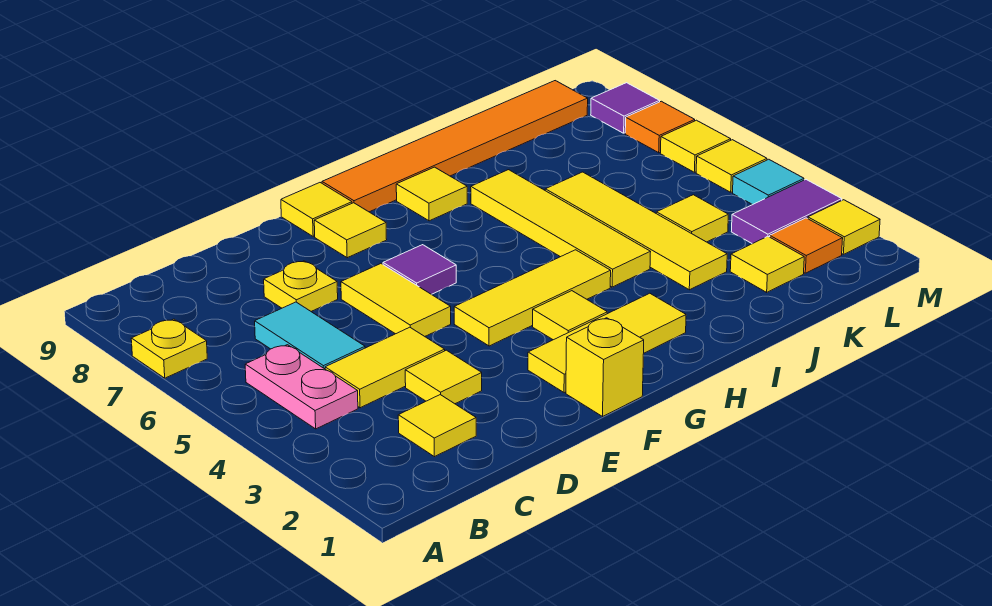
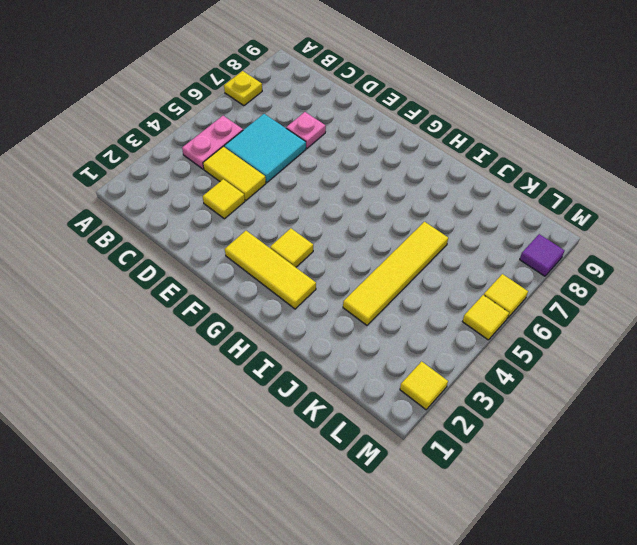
cyan 2x2 tile [224,114,306,183] -> cyan 1x2 tile [255,302,365,369]
pink 1x1 plate [286,112,326,148] -> yellow 1x1 plate [264,261,338,311]
none -> yellow 1x1 tile [398,395,476,457]
none -> yellow 1x2 tile [341,264,451,336]
none -> yellow 1x1 brick [566,318,644,416]

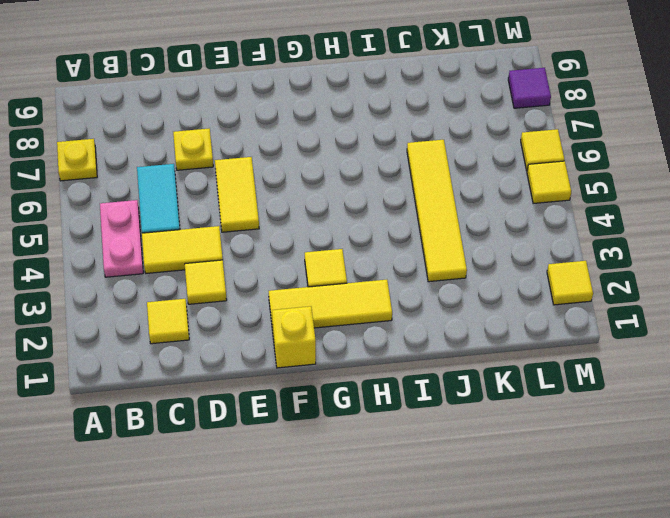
none -> yellow 1x3 tile [454,250,611,346]
none -> purple 1x1 tile [383,245,456,294]
none -> yellow 1x1 tile [314,203,387,258]

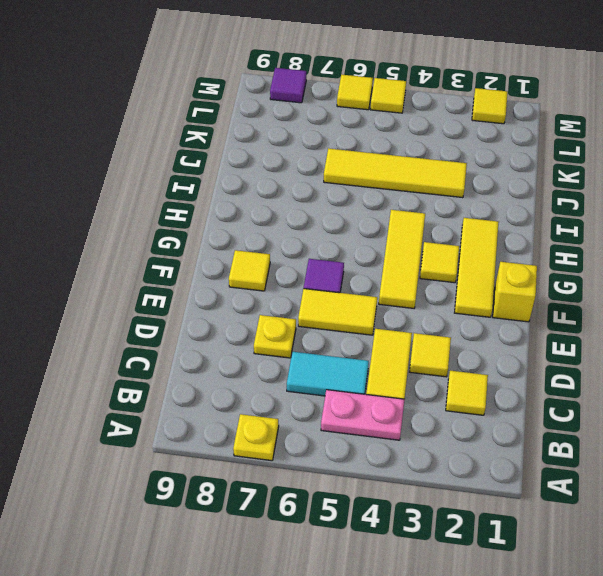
none -> yellow 1x1 tile [281,183,352,236]
none -> orange 1x6 tile [322,81,588,212]
none -> yellow 1x1 tile [396,167,467,221]

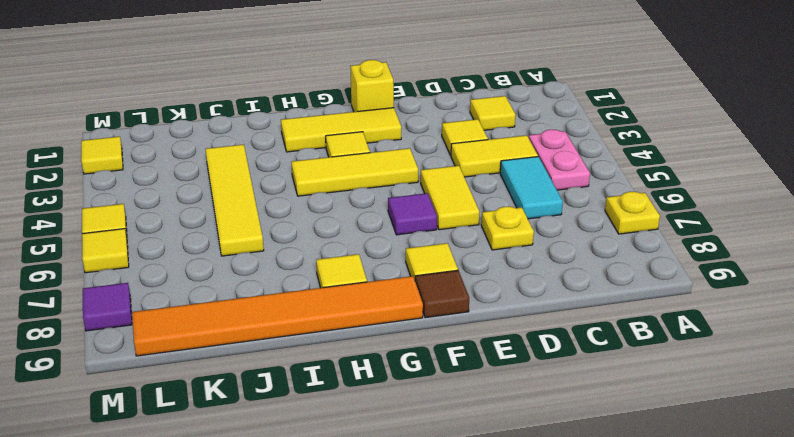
brown 1x1 tile [415,270,469,318] -> yellow 1x1 tile [281,183,352,236]
none -> yellow 1x4 tile [471,170,651,287]
none -> yellow 1x1 tile [730,236,804,292]
none -> yellow 1x1 tile [656,195,728,242]

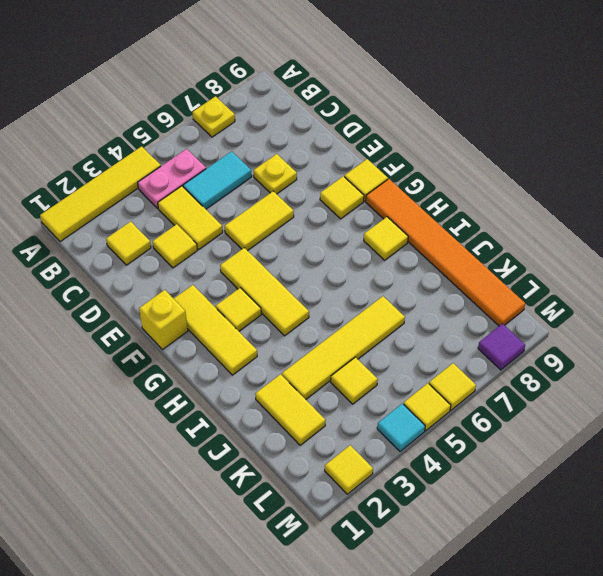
yellow 1x4 tile [40,146,161,242] -> yellow 1x4 tile moved to [471,170,651,287]
yellow 1x2 tile [255,374,326,445] -> yellow 1x1 tile [730,236,804,292]
none -> purple 1x1 tile [383,245,456,294]
none -> orange 1x1 tile [770,218,843,273]
none -> purple 1x2 tile [731,180,842,244]

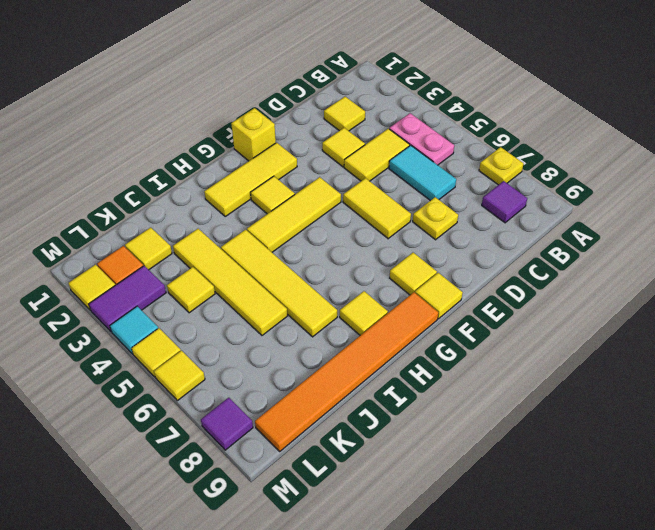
purple 1x1 tile [482,181,527,223] -> purple 1x1 tile moved to [383,245,456,294]
none -> orange 1x1 tile [625,101,695,153]

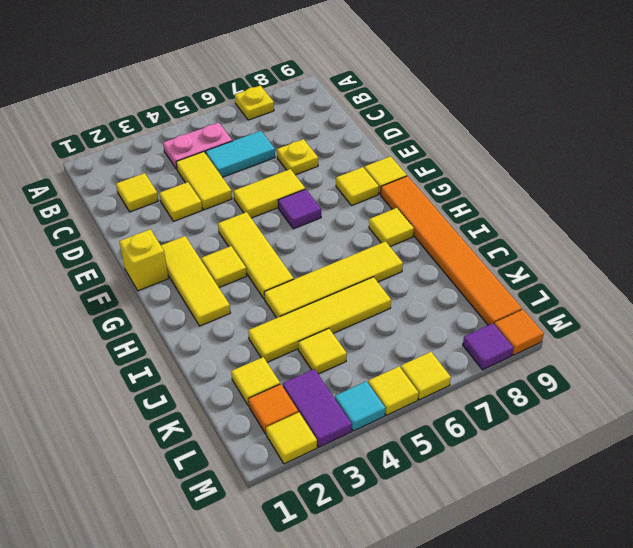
orange 1x1 tile [494,310,544,355] -> orange 1x1 tile moved to [625,101,695,153]

